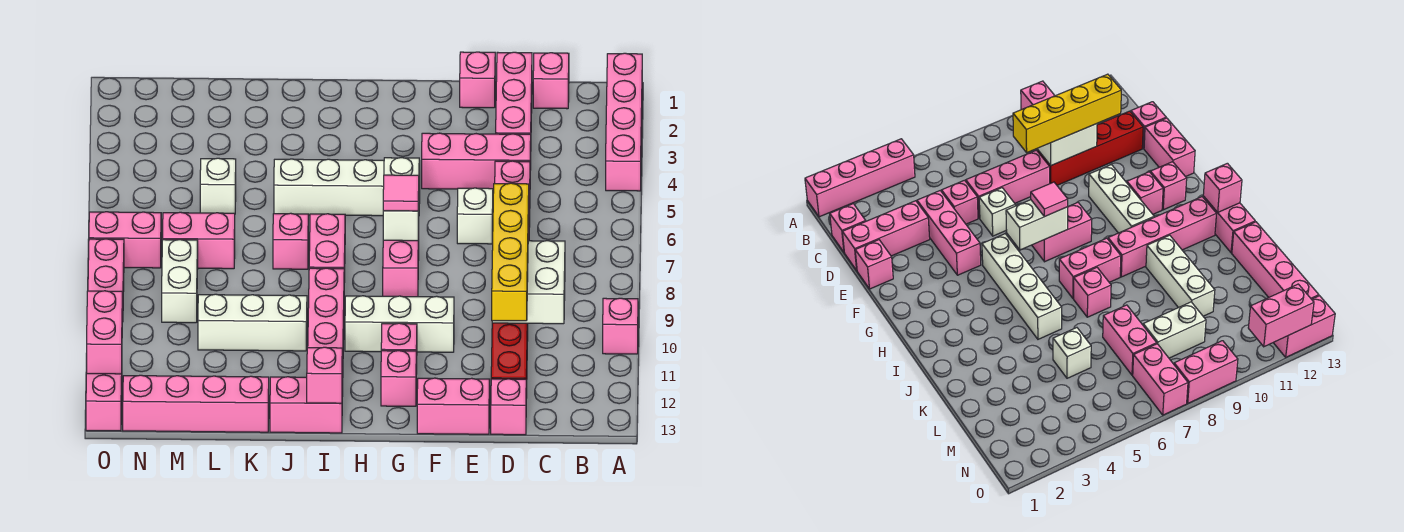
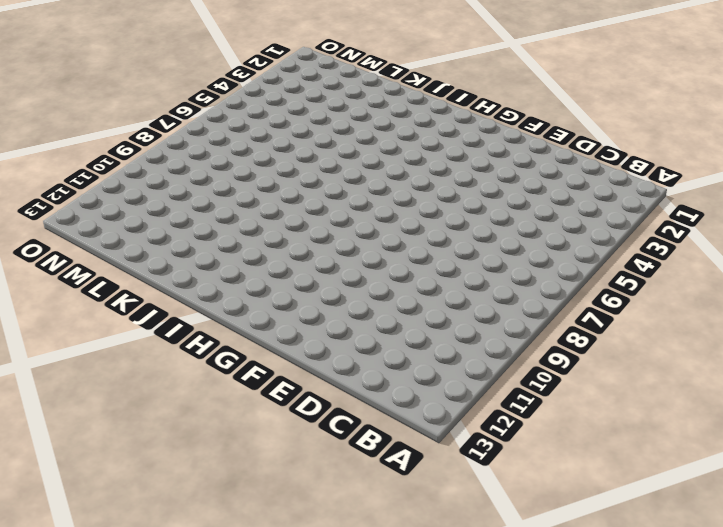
none -> pink 1x4 brick [606,53,642,191]
none -> pink 1x1 brick [603,298,638,354]
none -> pink 1x1 brick [533,53,569,109]
none -> pink 1x3 brick [496,52,532,134]

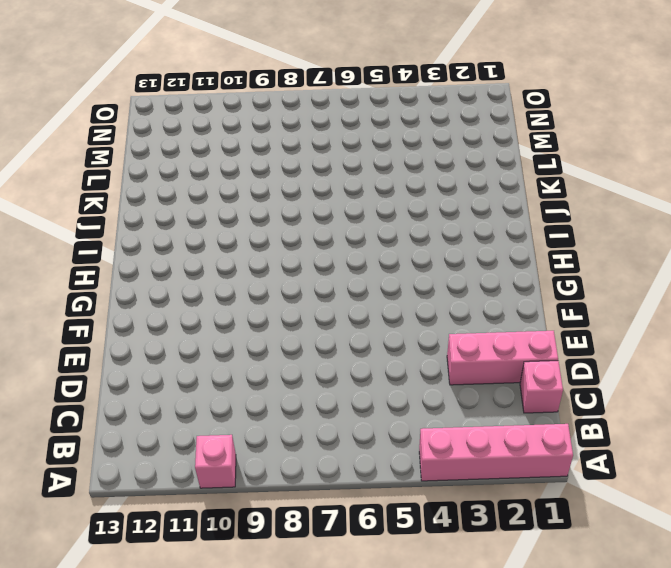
none -> pink 1x3 brick [422,133,531,189]
none -> pink 1x1 brick [495,161,530,189]
none -> pink 1x3 brick [966,150,1050,218]
none -> red 1x4 brick [491,323,528,398]

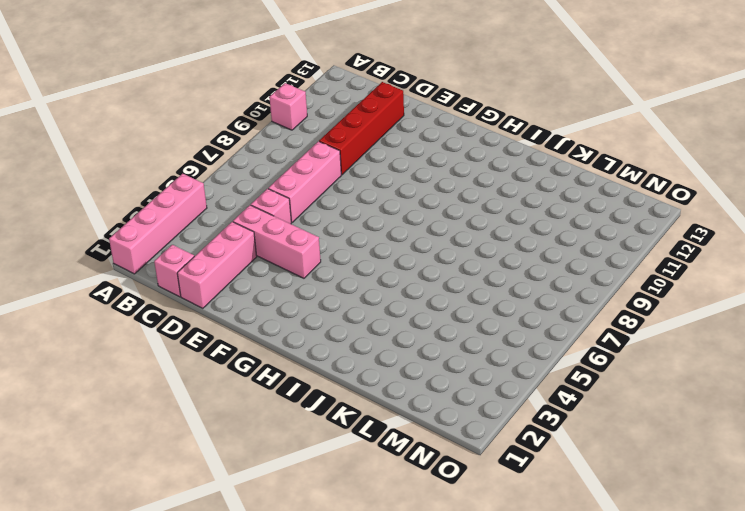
none -> pink 1x1 brick [491,379,526,435]
none -> pink 1x1 brick [460,52,495,108]
none -> white 1x1 brick [457,188,493,244]
none -> pink 1x2 brick [417,378,490,434]

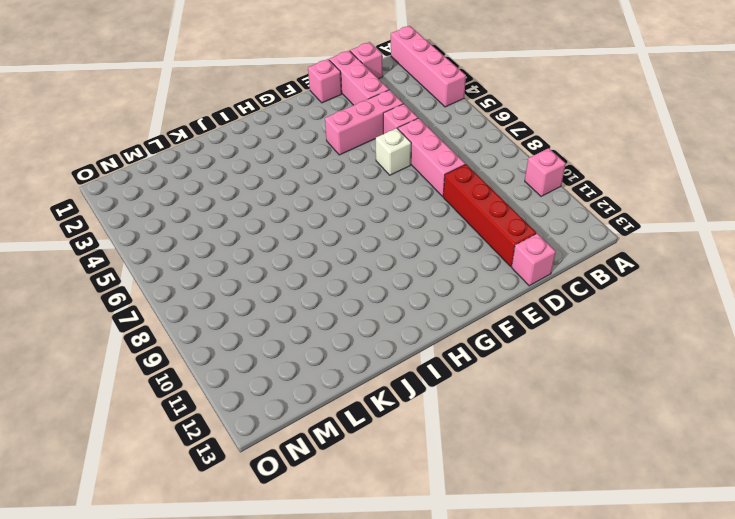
none -> pink 1x2 brick [417,378,490,434]
none -> white 1x3 brick [345,296,454,352]
none -> white 1x4 brick [274,159,420,216]
none -> pink 1x2 brick [383,231,419,297]

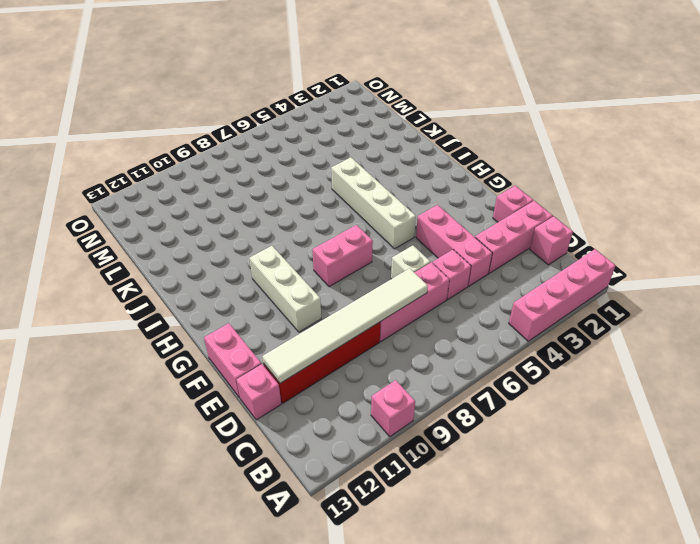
white 1x6 tile [262,268,428,383] -> white 2x2 brick [492,241,565,324]
none -> pink 1x1 brick [381,323,417,374]
none -> pink 1x1 brick [381,351,416,406]
none -> pink 1x2 brick [309,214,345,282]
none -> pink 1x4 brick [308,268,344,396]

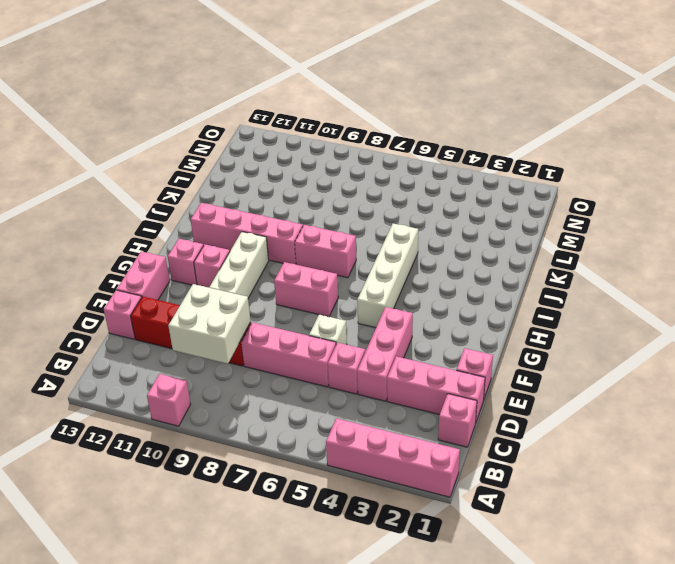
none -> pink 1x2 brick [270,377,342,433]
none -> pink 1x1 brick [273,213,308,269]
none -> white 1x3 brick [198,294,307,351]
none -> pink 1x4 brick [123,375,269,432]

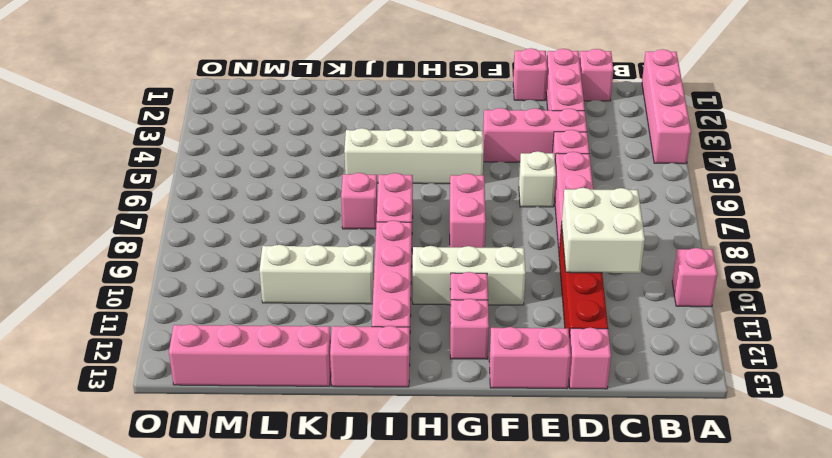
none -> white 1x1 brick [200,158,236,214]
none -> pink 1x2 brick [162,212,235,269]
none -> white 1x2 brick [162,240,198,323]
none -> pink 1x2 brick [89,212,161,268]

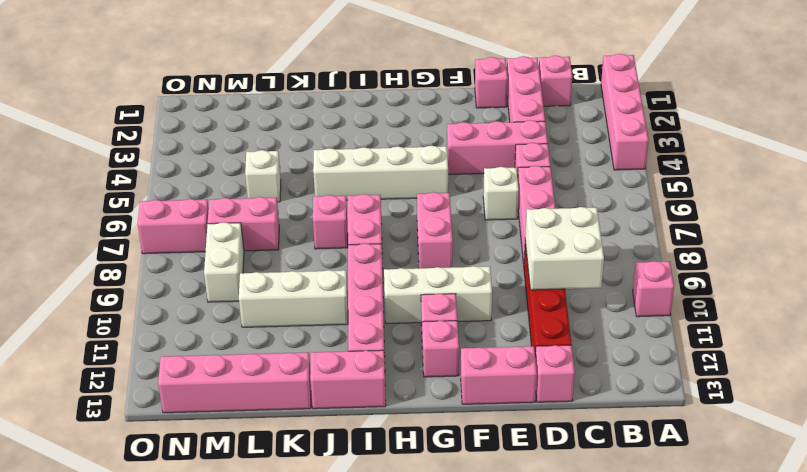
none -> pink 1x2 brick [88,239,124,322]
none -> pink 1x2 brick [86,374,122,431]
none -> white 1x2 brick [383,158,419,241]
none -> pink 1x1 brick [307,347,342,403]

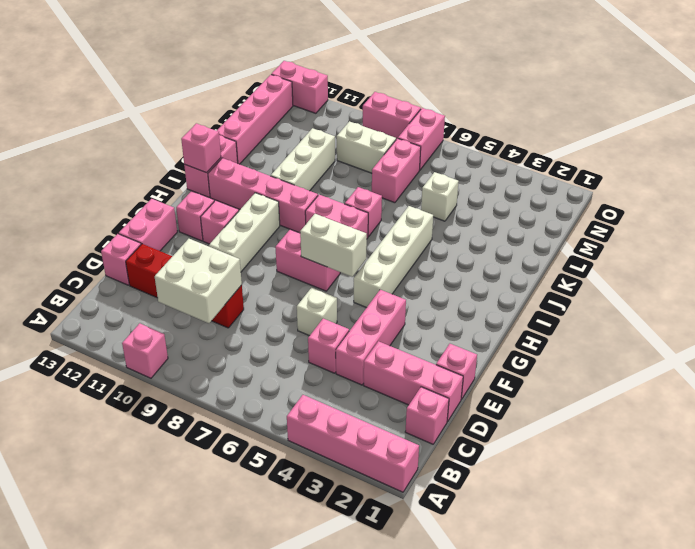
none -> pink 1x3 brick [966,150,1050,218]
none -> pink 1x2 brick [87,291,122,374]
none -> yellow 1x4 brick [492,183,529,321]
none -> pink 1x1 tile [383,175,419,211]

